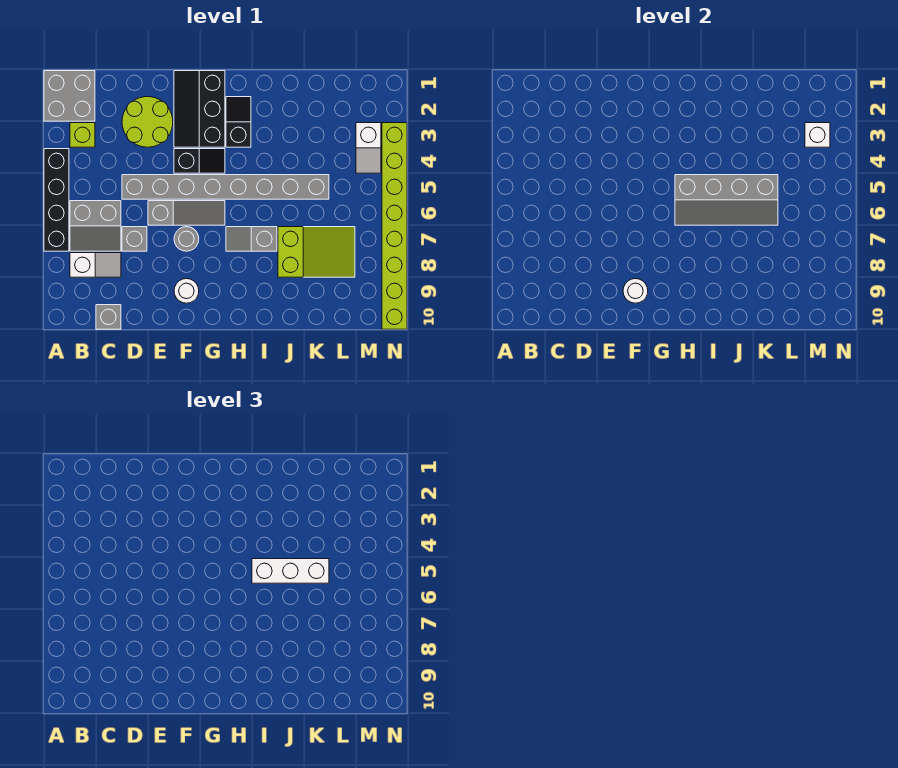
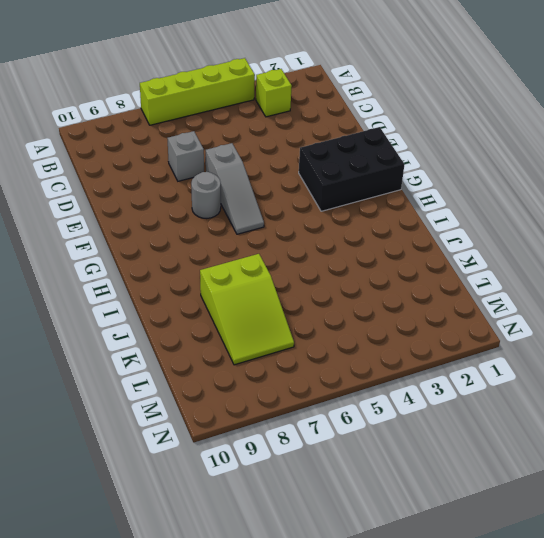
lime 1x4 brick [140,58,255,125] -> black 1x4 brick [44,149,69,251]
black 2x3 brick [299,127,404,211] -> black 2x3 slope [174,71,225,147]
none -> grey 2x2 brick [44,71,95,121]
none -> grey 2x2 slope [70,201,121,251]
none -> white 1x2 slope [70,253,121,277]

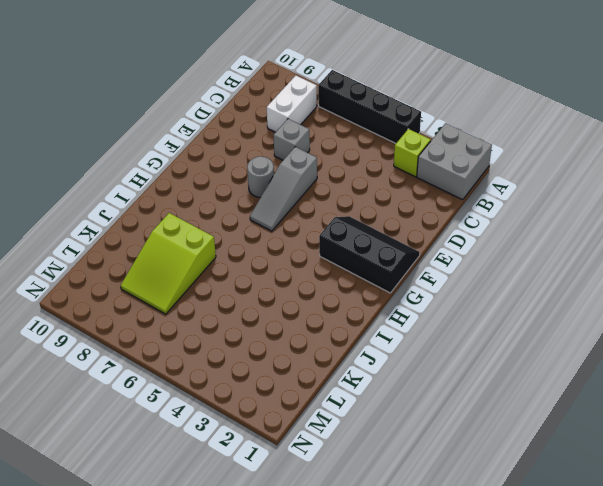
white 1x2 brick [267,76,317,132] -> white 1x2 slope [70,253,121,277]
none -> grey 2x2 slope [70,201,121,251]
none -> grey 1x1 brick [96,305,121,329]
none -> lime 2x2 round brick [122,97,173,147]

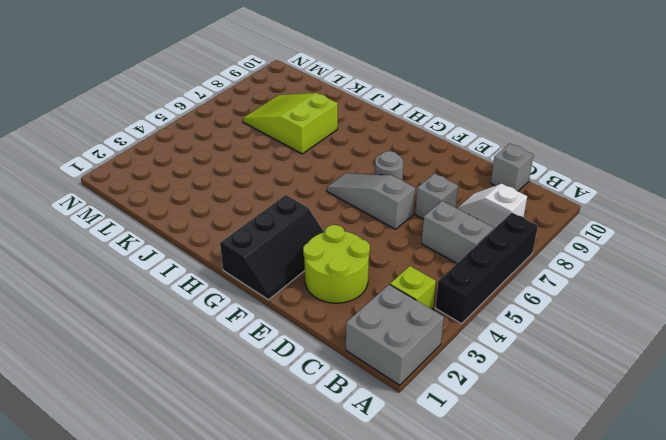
none -> grey 1x8 brick [122,175,329,199]
none -> black 1x2 slope [174,149,225,173]
none -> white 1x1 round brick [174,279,199,303]

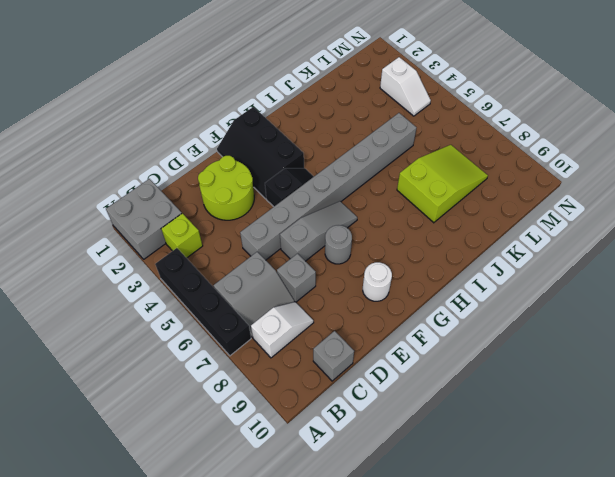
none -> black 1x2 slope [226,97,251,147]
none -> grey 1x2 slope [226,227,277,251]
none -> lime 1x8 brick [382,123,407,329]

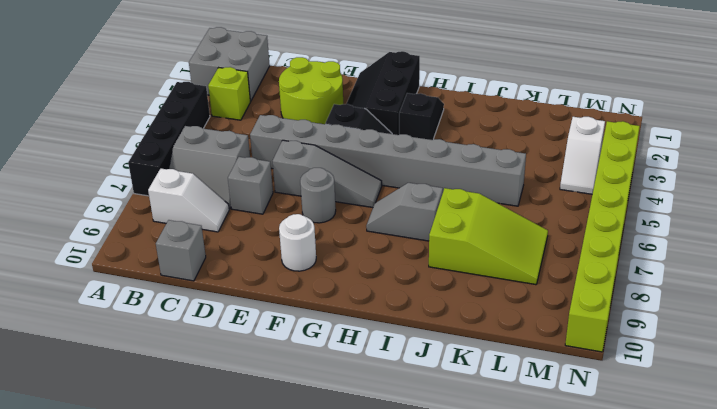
none -> white 1x1 round brick [623,279,648,303]
none -> grey 2x4 slope [675,175,778,225]
none -> white 1x1 brick [805,123,830,147]

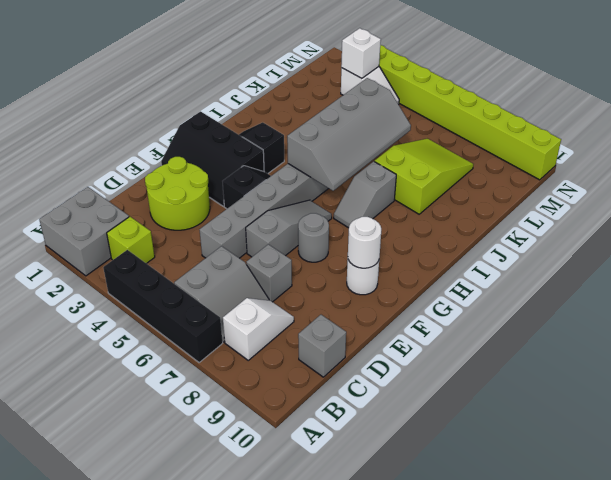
none -> white 1x3 brick [252,559,329,583]

